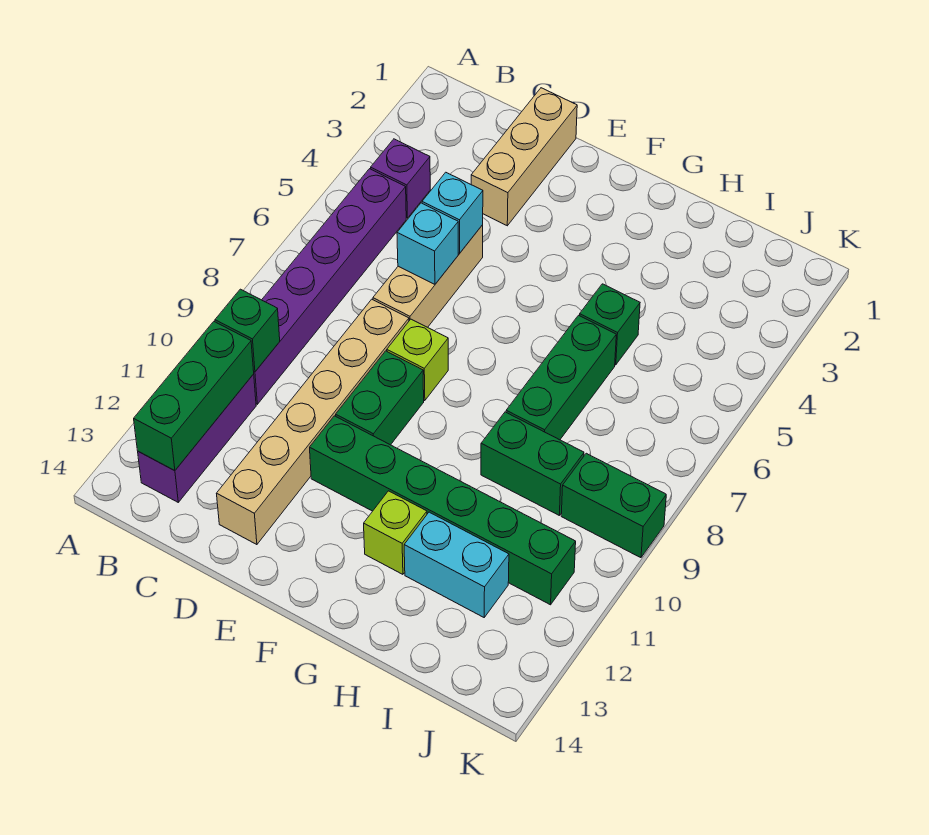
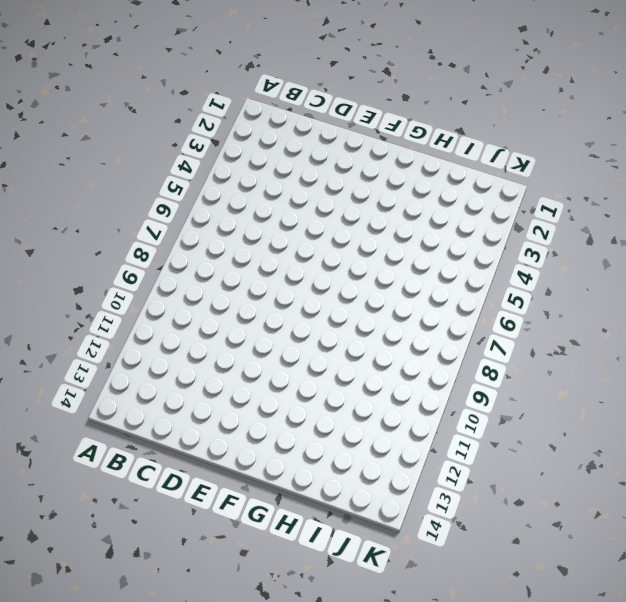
none -> purple 1x1 brick [371,139,430,218]
none -> purple 1x6 brick [254,169,406,404]
none -> purple 1x3 brick [138,374,256,502]

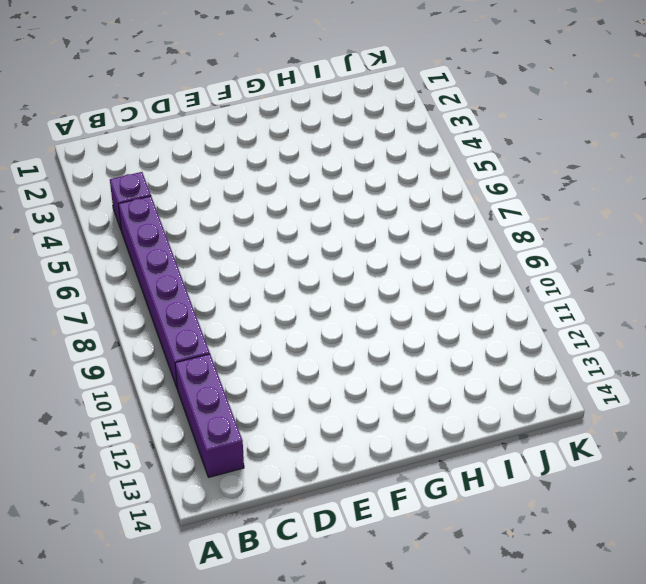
none -> tan 1x3 brick [471,88,577,226]
none -> tan 1x3 brick [373,225,483,327]
none -> tan 1x6 brick [217,299,409,545]

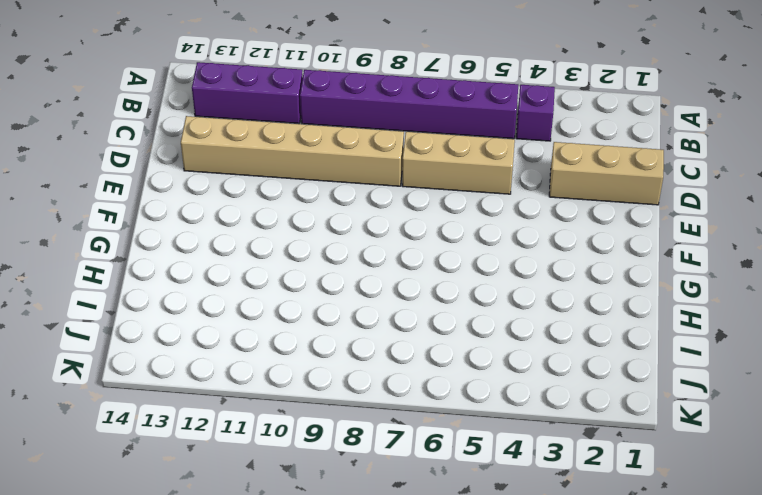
none -> lime 1x1 brick [387,319,448,401]
none -> green 1x2 brick [336,351,424,445]
none -> green 1x6 brick [310,416,576,605]

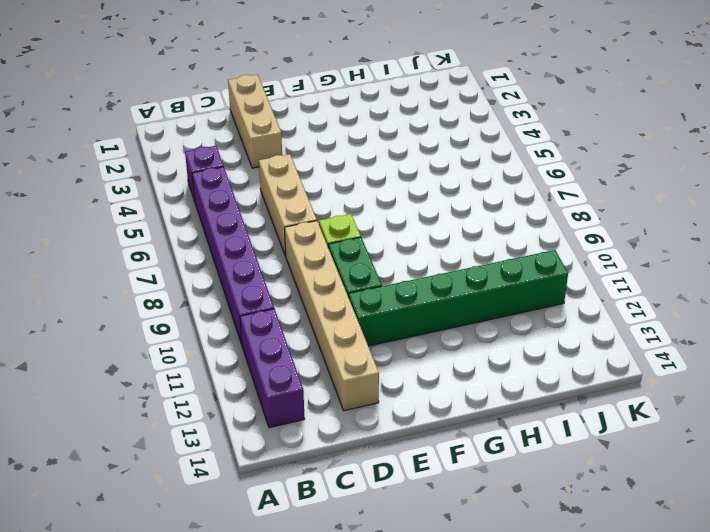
none -> lime 1x1 brick [364,491,427,574]
none -> green 1x1 brick [579,284,640,365]
none -> green 1x3 brick [506,315,616,440]

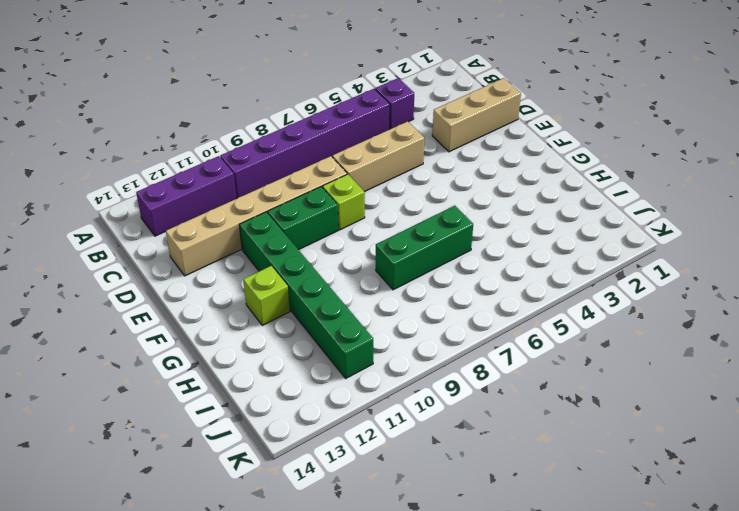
none -> green 1x1 brick [579,284,640,365]
none -> green 1x2 brick [481,412,584,515]
none -> cyan 1x2 brick [404,512,509,617]

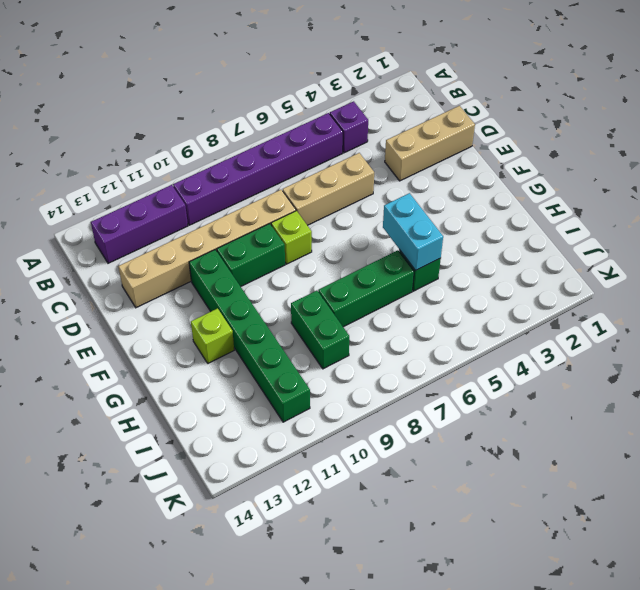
cyan 1x2 brick [383,193,443,271] -> cyan 1x2 brick moved to [404,512,509,617]
none -> green 1x2 brick [561,453,666,558]
none -> green 1x1 brick [215,289,280,372]
none -> green 1x3 brick [134,322,254,471]

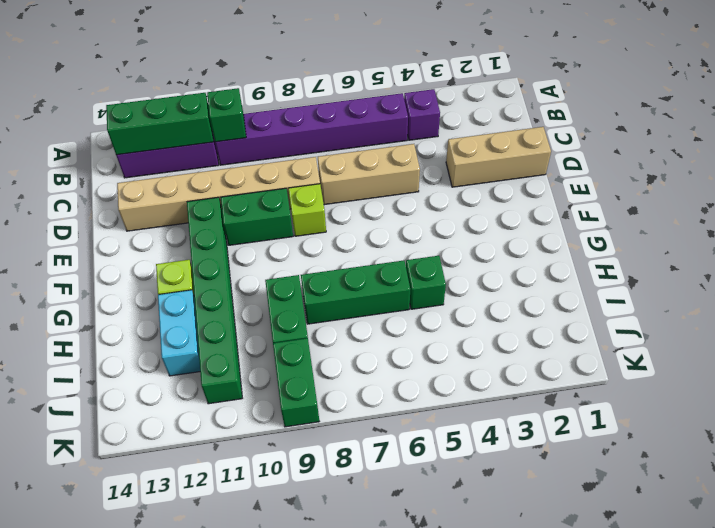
none -> cyan 1x1 brick [422,172,483,253]
none -> cyan 1x1 brick [397,203,458,284]

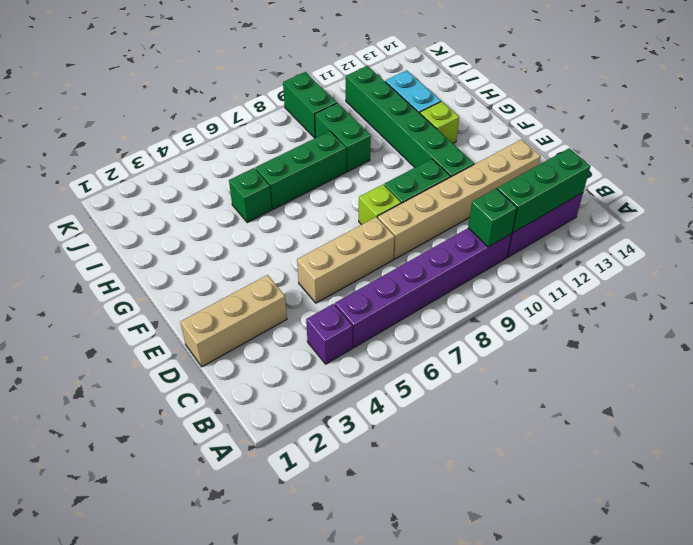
none -> cyan 1x1 brick [422,172,483,253]
none -> cyan 1x1 brick [397,203,458,284]

